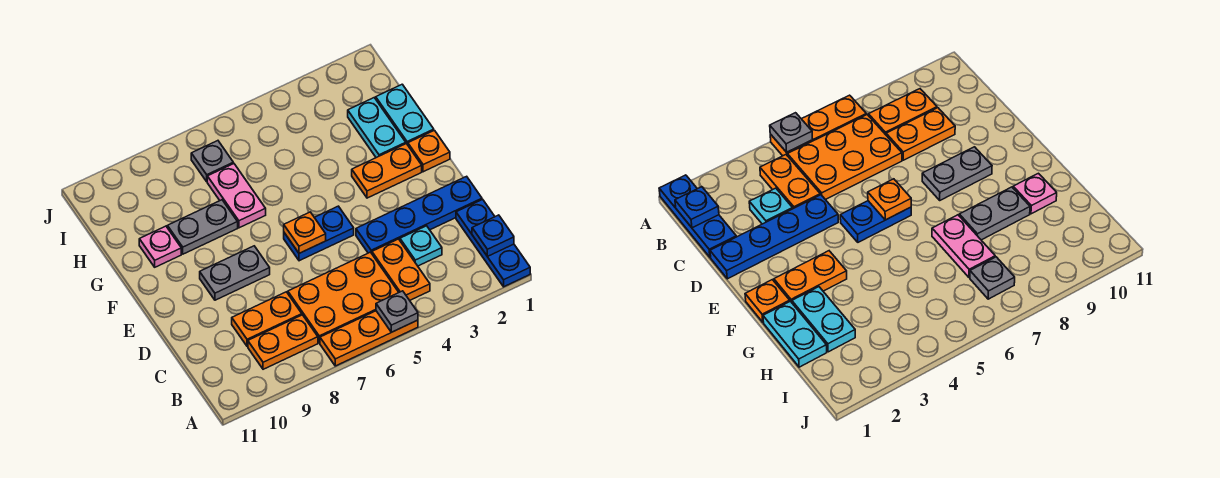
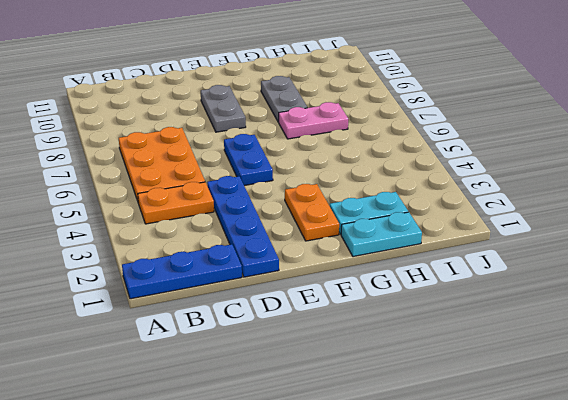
none -> orange 1x3 plate [320,311,418,366]
none -> orange 1x2 plate [248,315,318,369]
none -> cyan 1x1 plate [400,226,442,266]

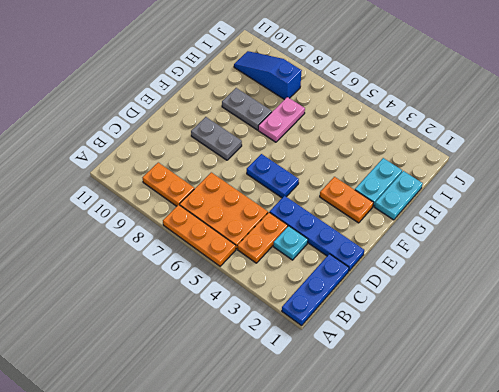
blue 1x3 slope [234,51,302,100] -> none
none -> orange 1x2 plate [232,292,302,346]
none -> orange 1x1 plate [408,130,450,172]
none -> pink 1x1 plate [139,226,181,267]

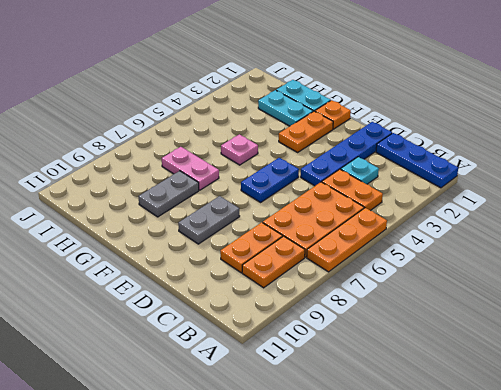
pink 1x1 plate [221,134,258,165] -> pink 1x1 plate moved to [139,226,181,267]
none -> grey 1x1 plate [191,141,233,182]
none -> grey 1x1 plate [376,291,418,332]
none -> blue 1x1 plate [472,215,514,257]

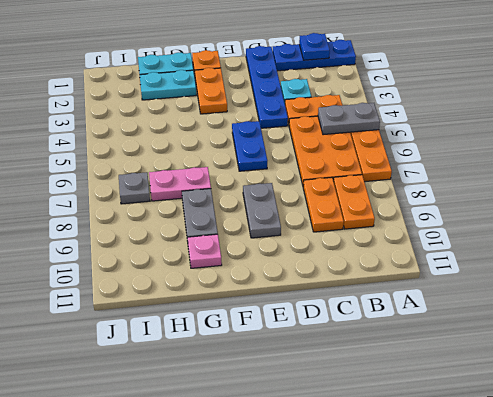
grey 1x2 plate [318,103,380,135] -> grey 1x1 plate [376,291,418,332]
none -> orange 1x1 plate [284,212,326,253]

